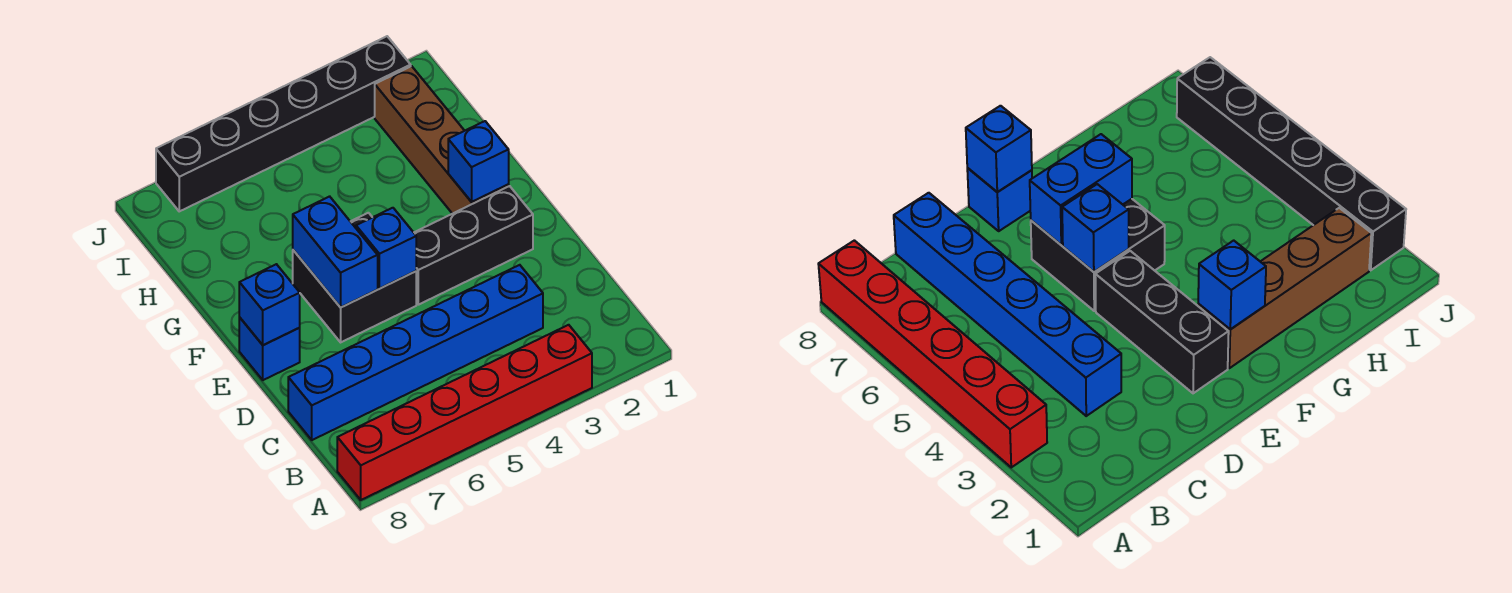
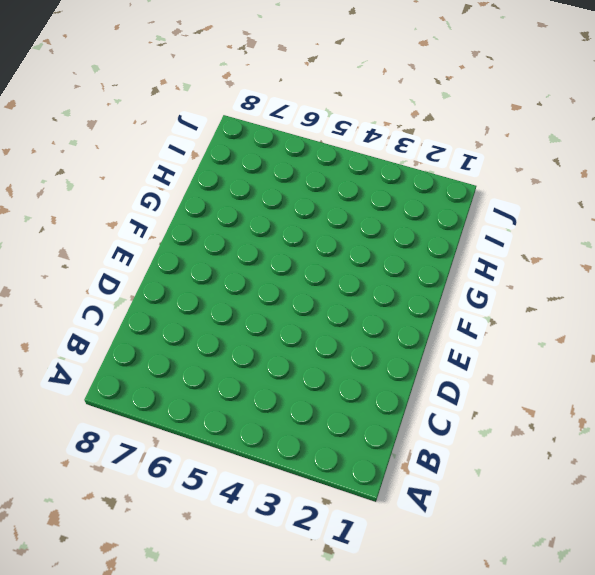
none -> red 1x6 brick [337,325,592,500]
none -> blue 1x6 brick [288,265,543,440]

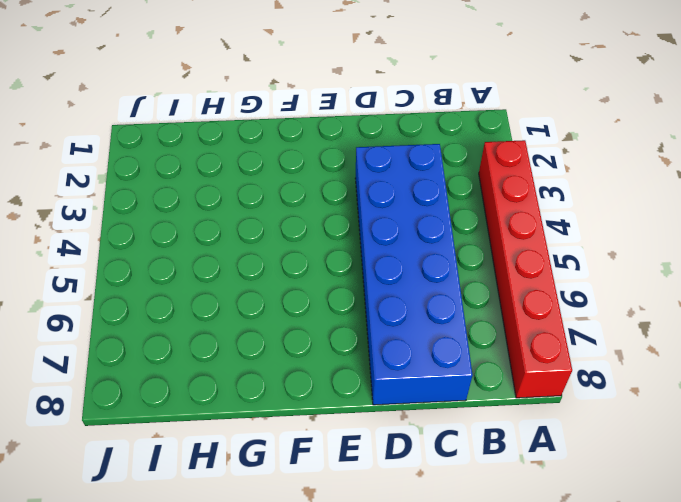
blue 2x6 brick [355,144,473,405] -> blue 1x6 brick [288,265,543,440]
none -> black 1x3 brick [414,186,533,305]
none -> black 2x2 brick [293,213,416,342]

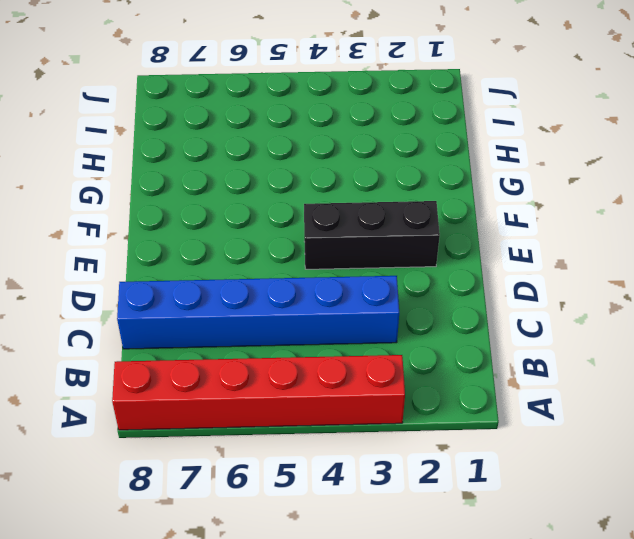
none -> black 2x2 brick [293,213,416,342]
none -> blue 1x1 brick [239,317,300,380]

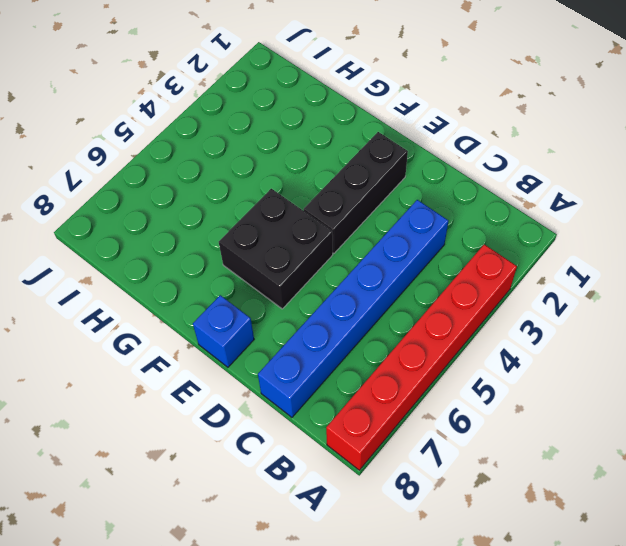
none -> brown 1x4 brick [375,66,509,214]
none -> black 1x6 brick [156,36,411,211]

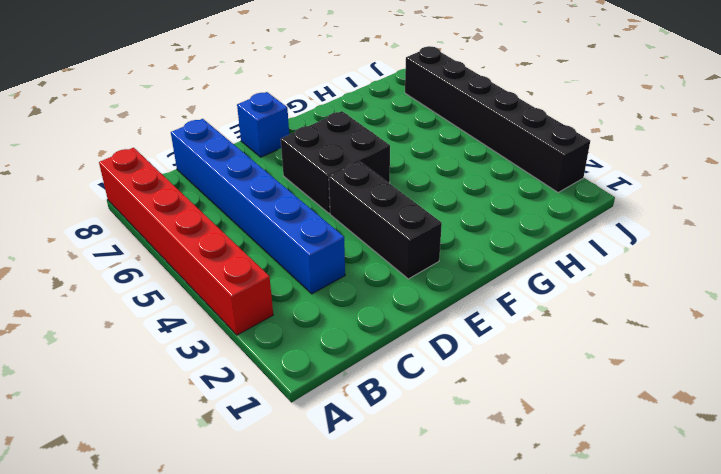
none -> brown 1x4 brick [375,66,509,214]
none -> blue 1x1 brick [356,208,416,289]

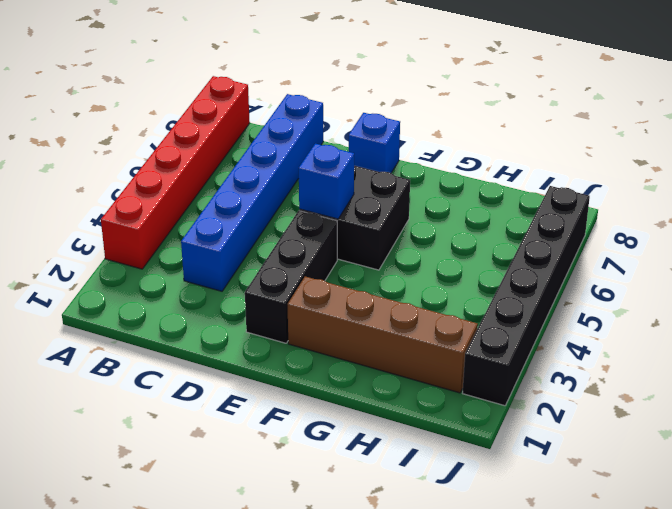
none -> blue 1x2 brick [293,196,378,307]
none -> blue 1x1 brick [239,264,300,345]

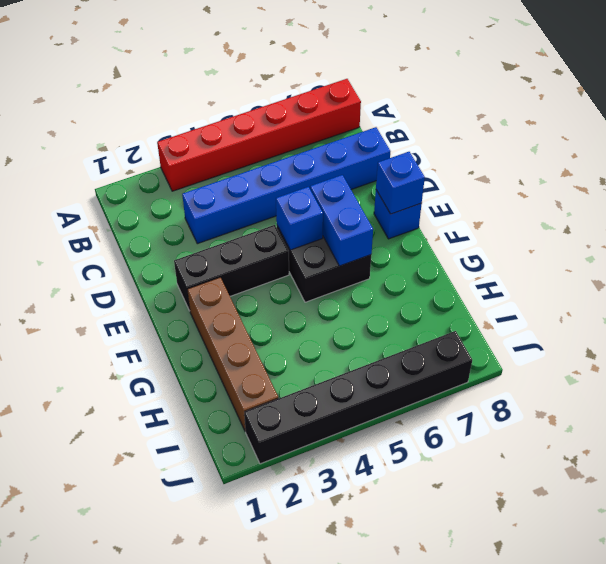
none -> blue 1x1 brick [448,121,509,202]

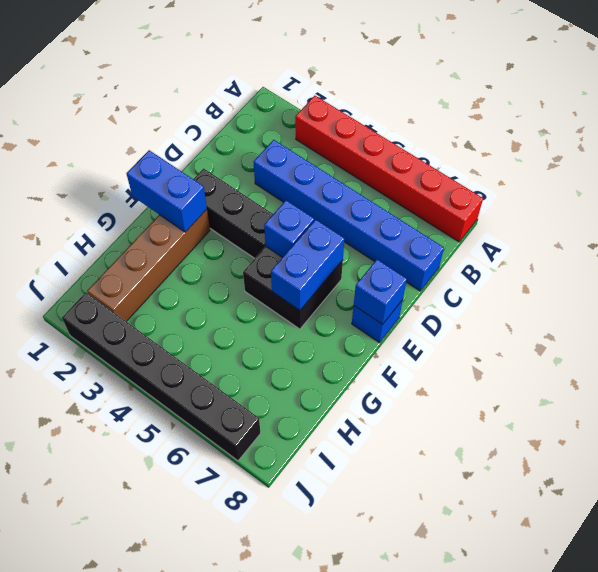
blue 1x2 brick [126,150,207,232] -> blue 1x1 brick [448,121,509,202]

